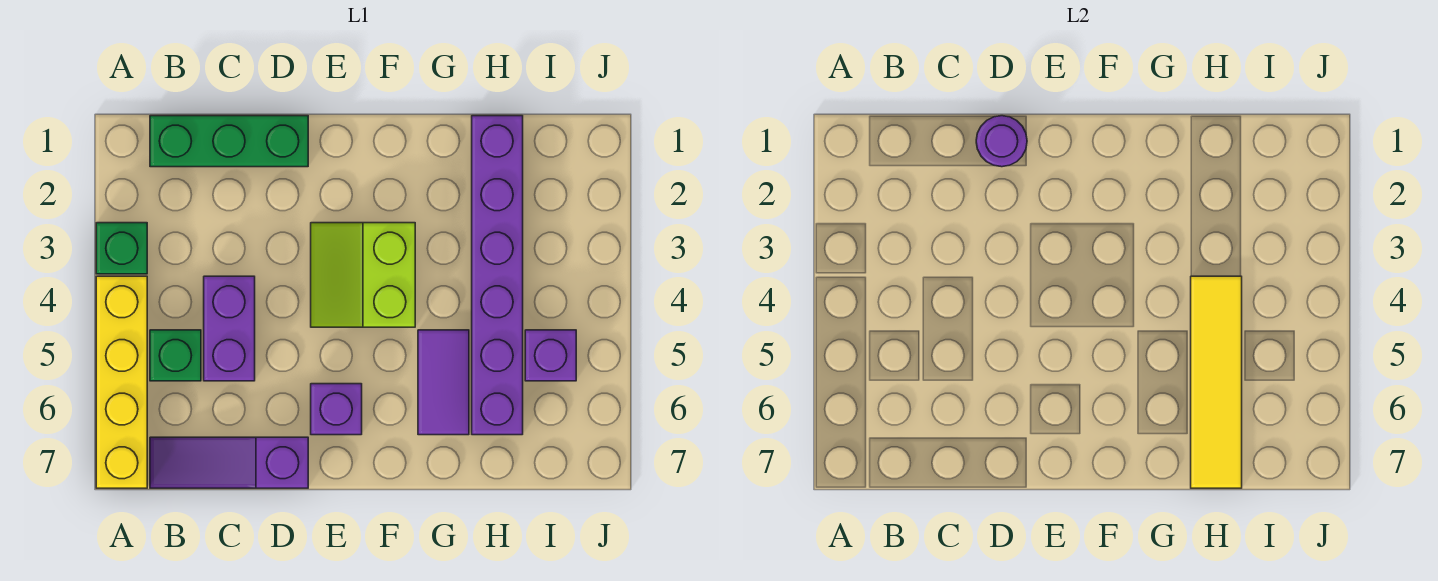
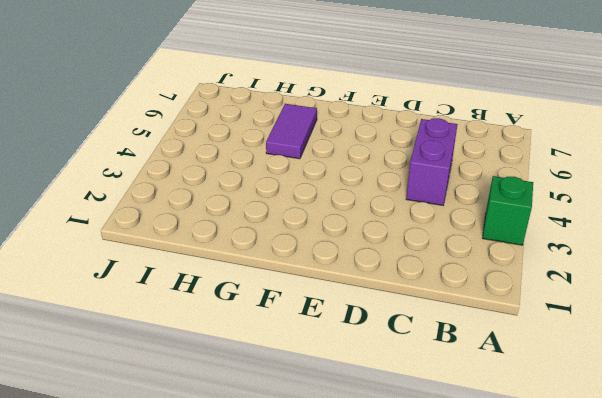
none -> yellow 1x4 brick [96,276,147,488]
none -> green 1x3 brick [150,116,308,167]
none -> green 1x1 brick [150,330,201,381]

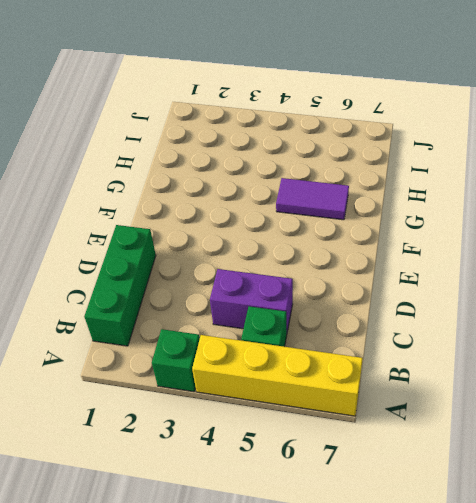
none -> purple 1x3 slope [150,437,308,488]
none -> lime 2x2 slope [311,223,415,327]
none -> purple 1x1 brick [311,384,362,435]

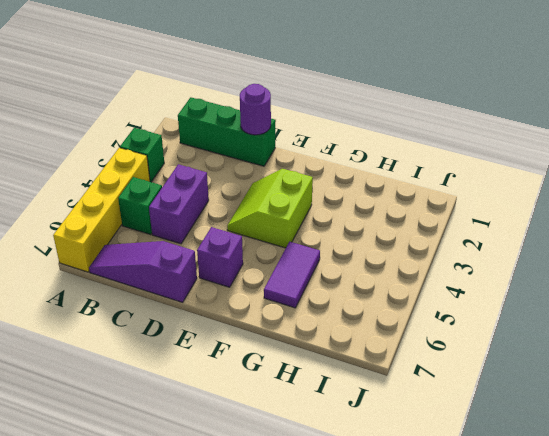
none -> purple 1x6 brick [472,116,523,435]
none -> purple 1x1 brick [525,330,576,381]
none -> yellow 1x4 tile [1191,276,1242,488]

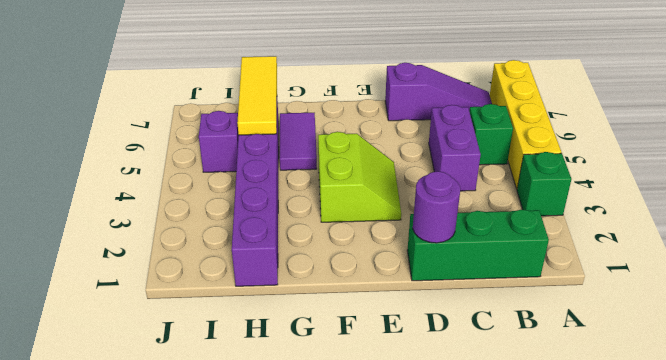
yellow 1x3 tile [237,56,277,135] -> yellow 1x4 tile [1191,276,1242,488]
none -> purple 1x1 brick [311,384,362,435]

